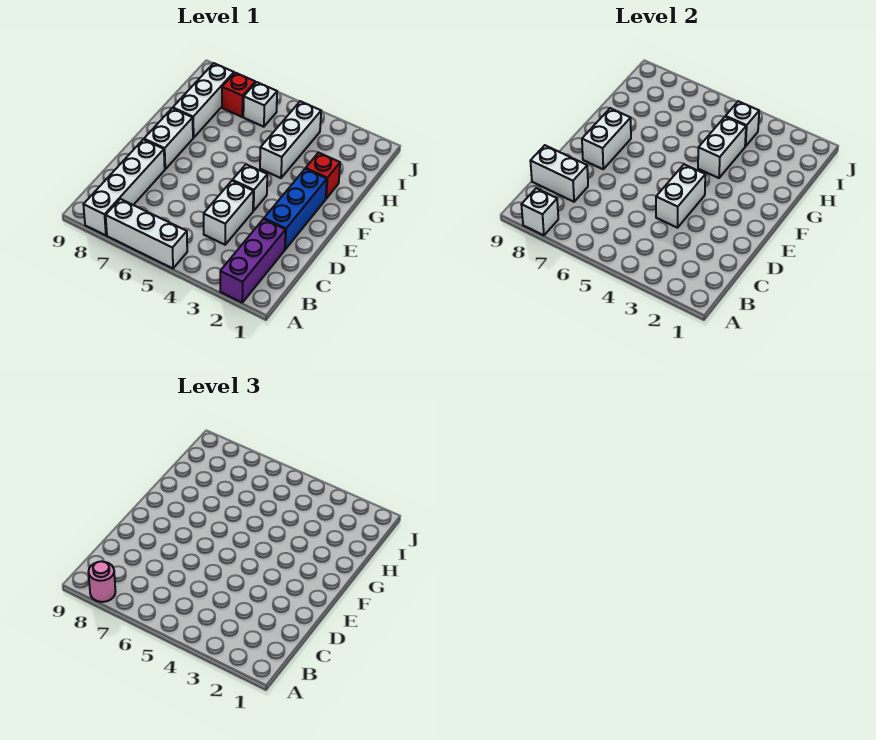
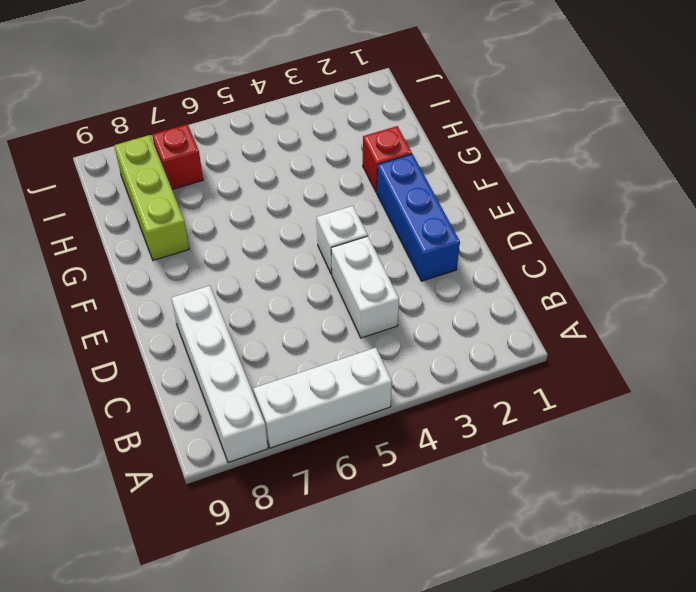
lime 1x3 brick [114,135,189,260] -> white 1x3 brick [173,63,234,138]
none -> purple 1x3 brick [220,219,285,302]
none -> white 1x2 brick [144,108,193,169]
none -> white 1x3 brick [260,101,321,178]

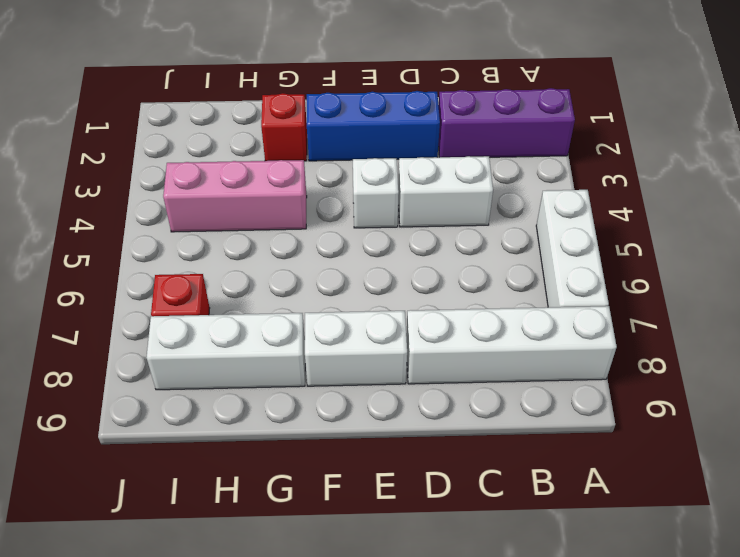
pink 1x3 brick [163,160,307,232] -> white 1x3 brick [260,101,321,178]
none -> white 1x1 brick [243,82,277,127]
none -> white 1x1 brick [521,188,558,235]
none -> white 1x2 brick [530,145,588,202]

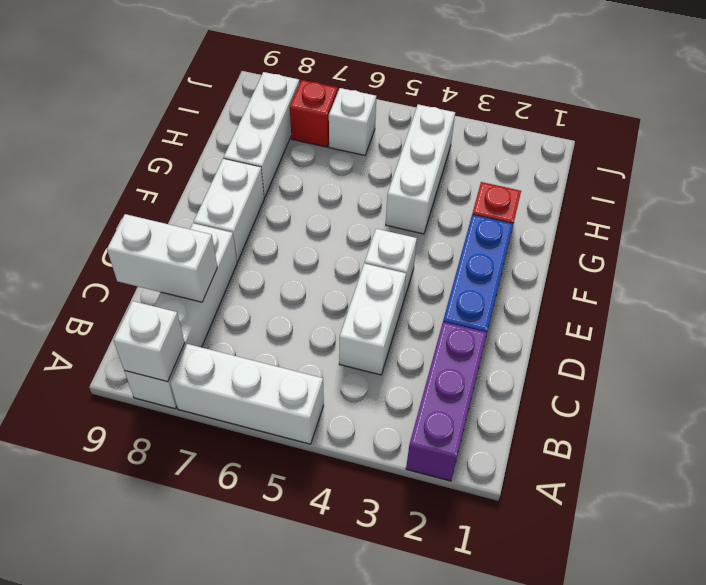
none -> white 1x2 brick [656,164,705,228]
none -> white 1x2 brick [582,108,631,169]
none -> white 1x2 brick [698,117,746,178]

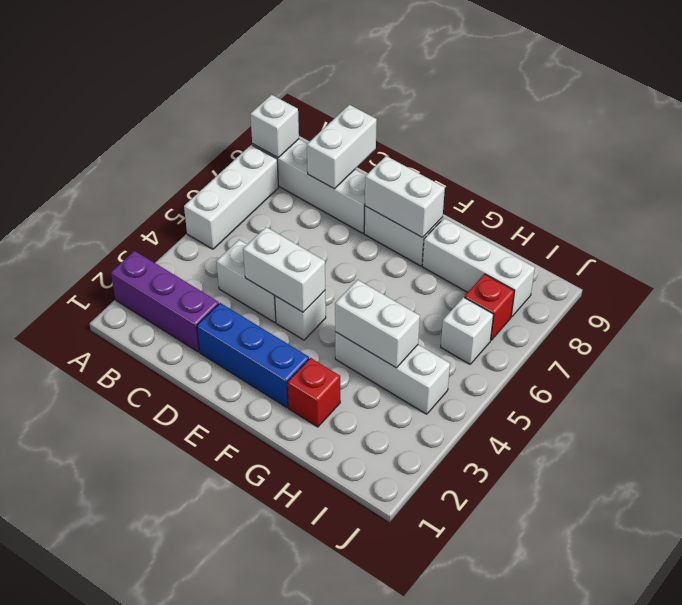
none -> white 1x1 brick [726,101,759,146]
none -> pink 1x1 round brick [89,561,115,602]

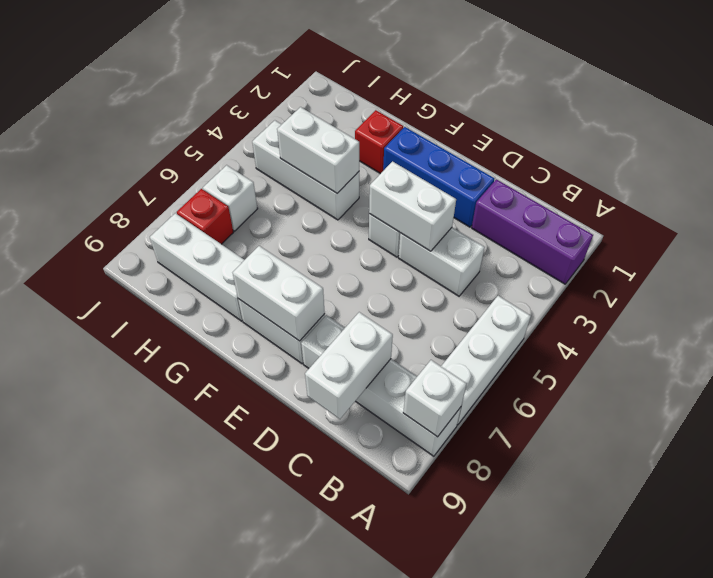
none -> white 1x1 brick [726,101,759,146]
none -> pink 1x1 round brick [89,561,115,602]

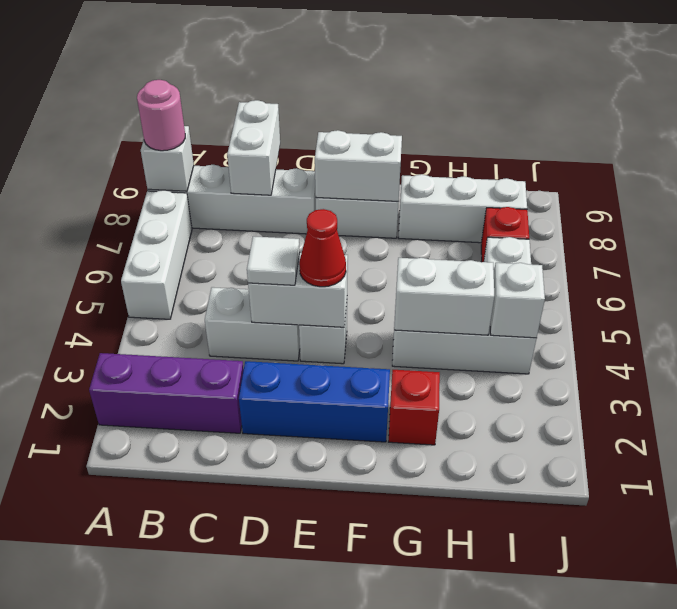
white 1x1 tile [247,236,300,285] -> none
red 1x1 cone [299,209,346,287] -> none

